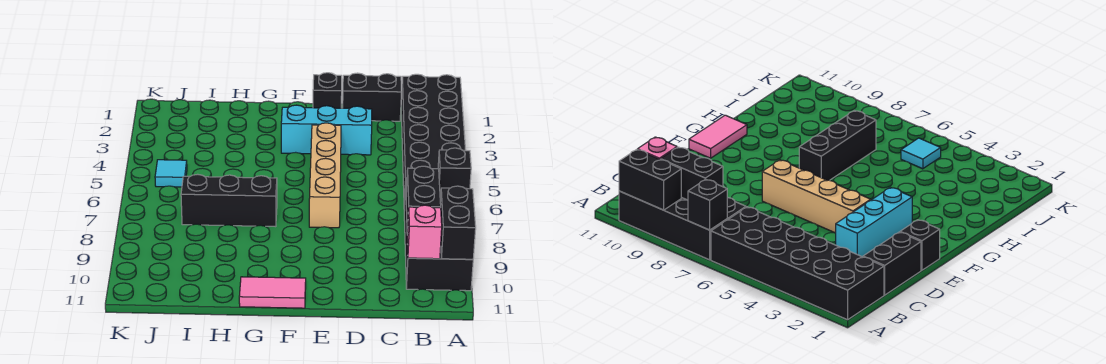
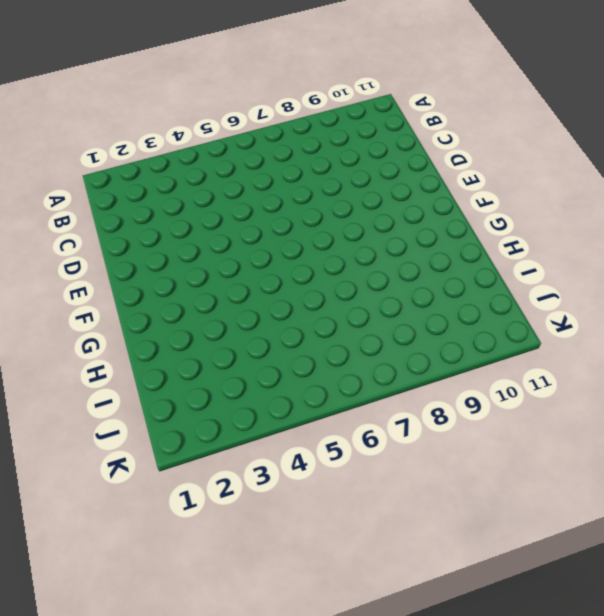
none -> black 2x6 brick [401,74,466,204]
none -> black 2x4 brick [404,181,473,291]
none -> black 1x2 brick [343,73,402,121]

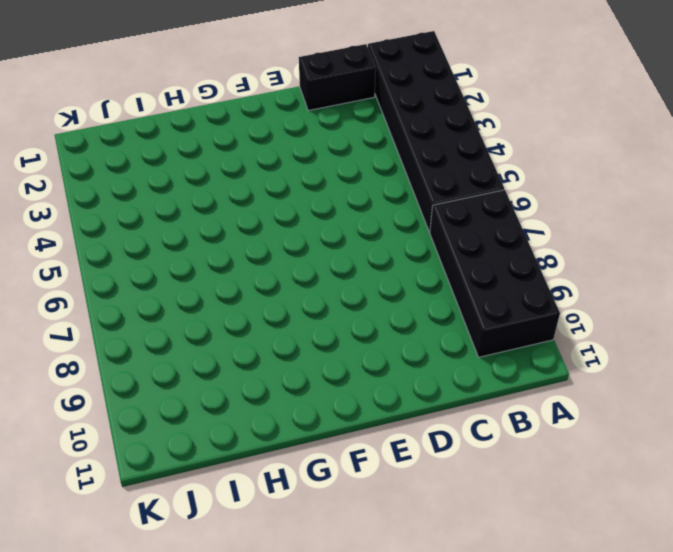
none -> cyan 1x3 brick [281,105,372,155]
none -> black 1x1 brick [313,73,342,108]
none -> tan 1x4 brick [309,123,341,228]

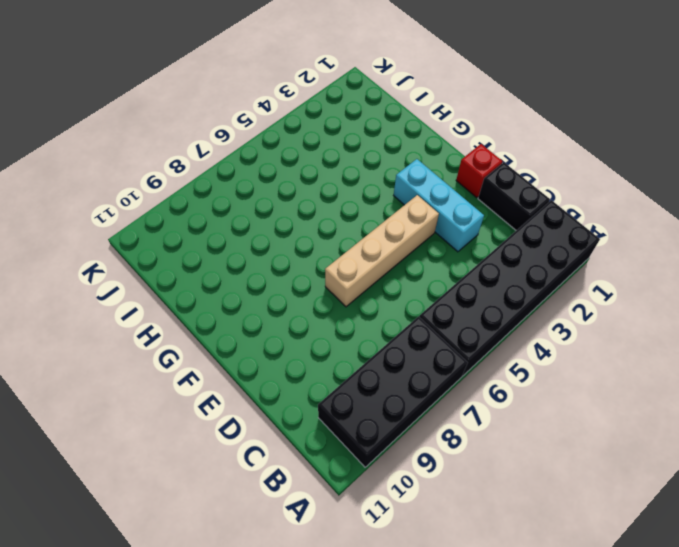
red 1x1 brick [456,144,502,198] -> black 1x1 brick [313,73,342,108]
none -> pink 1x2 tile [239,277,306,308]
none -> black 1x3 brick [181,174,277,227]
none -> cyan 1x1 tile [155,160,187,187]

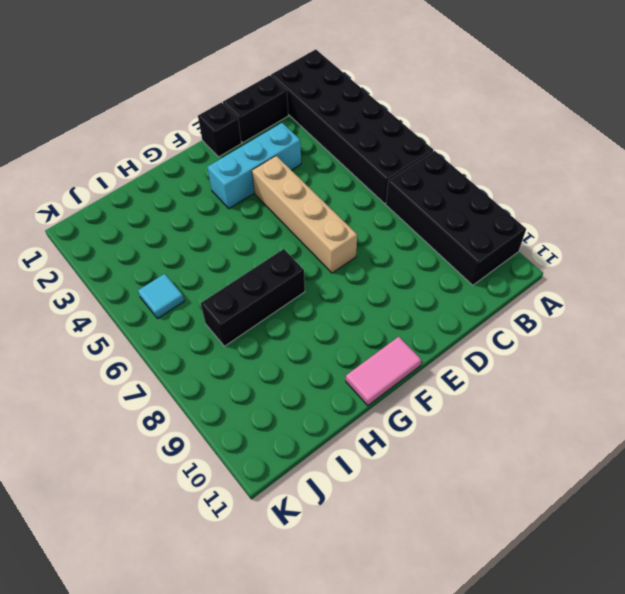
none -> black 1x1 brick [438,148,471,199]
none -> black 1x2 brick [440,186,476,259]
none -> black 1x2 brick [406,166,441,235]

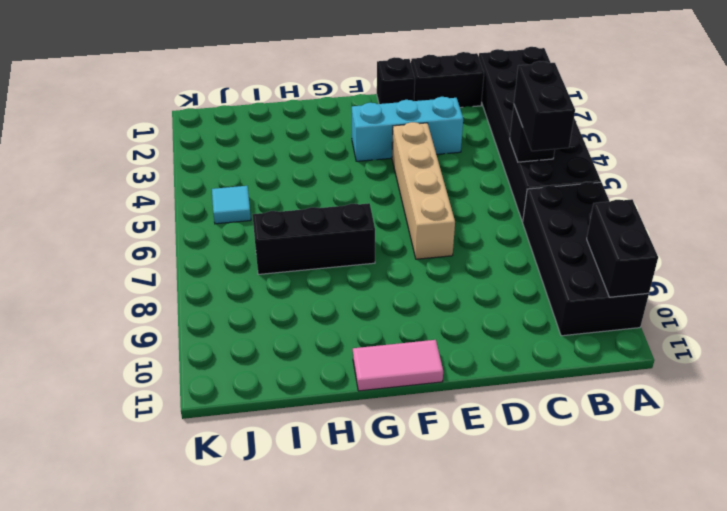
black 1x1 brick [510,105,555,162] -> black 1x1 brick moved to [438,148,471,199]
black 1x2 brick [514,61,575,151] -> black 1x2 brick moved to [406,166,441,235]
none -> pink 1x1 brick [407,205,442,259]

